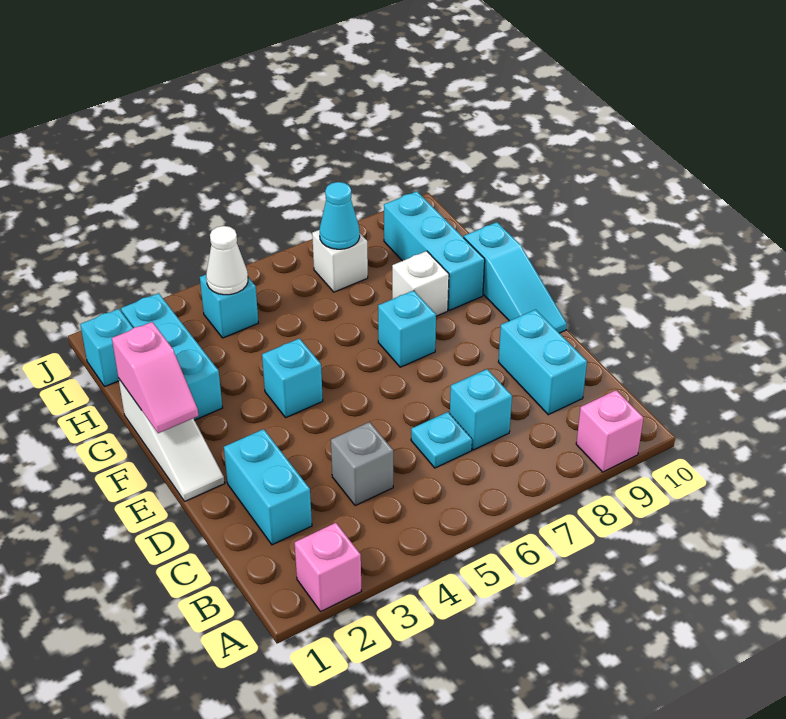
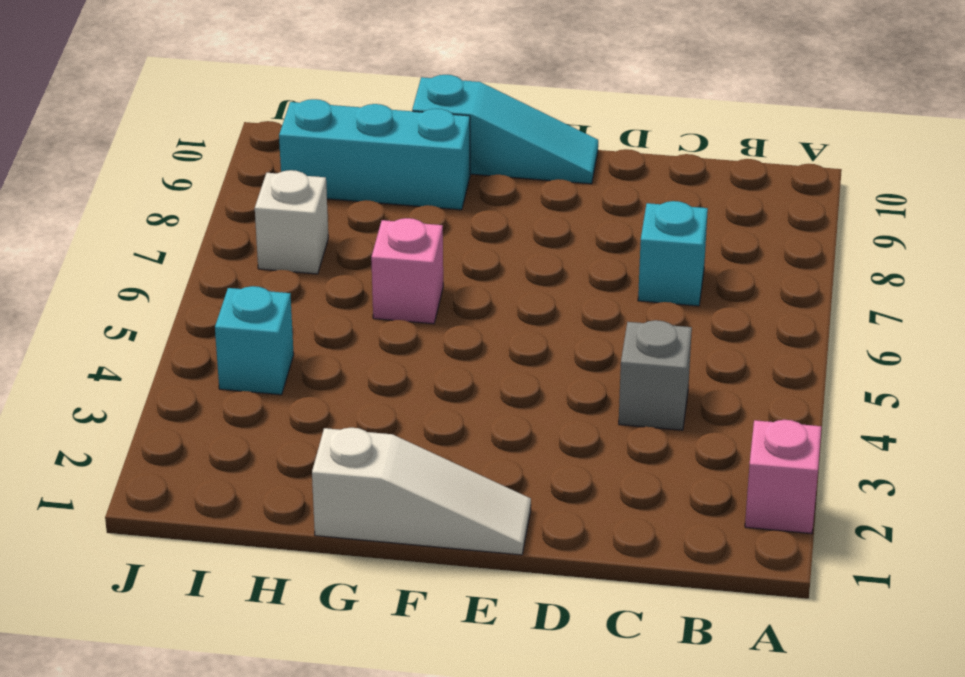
pink 1x1 brick [371,218,443,324] -> pink 1x1 brick moved to [576,390,643,472]
none -> cyan 1x2 brick [224,429,312,545]
none -> cyan 1x1 plate [411,412,472,468]
none -> cyan 1x2 brick [498,310,587,415]

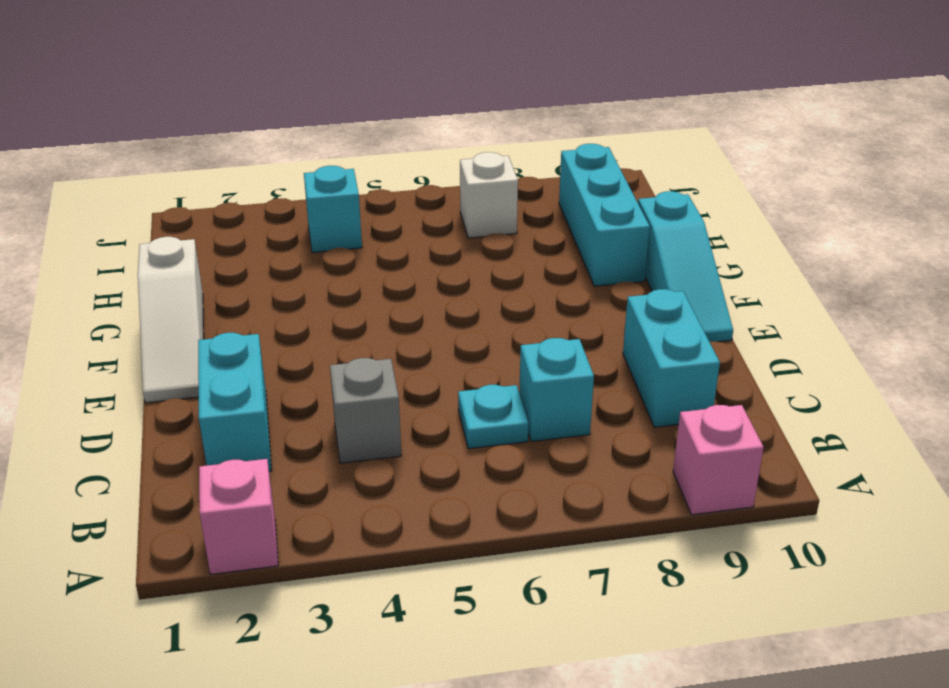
none -> cyan 1x1 brick [262,338,323,417]
none -> cyan 1x1 brick [378,291,436,367]
none -> cyan 1x3 brick [121,293,223,420]

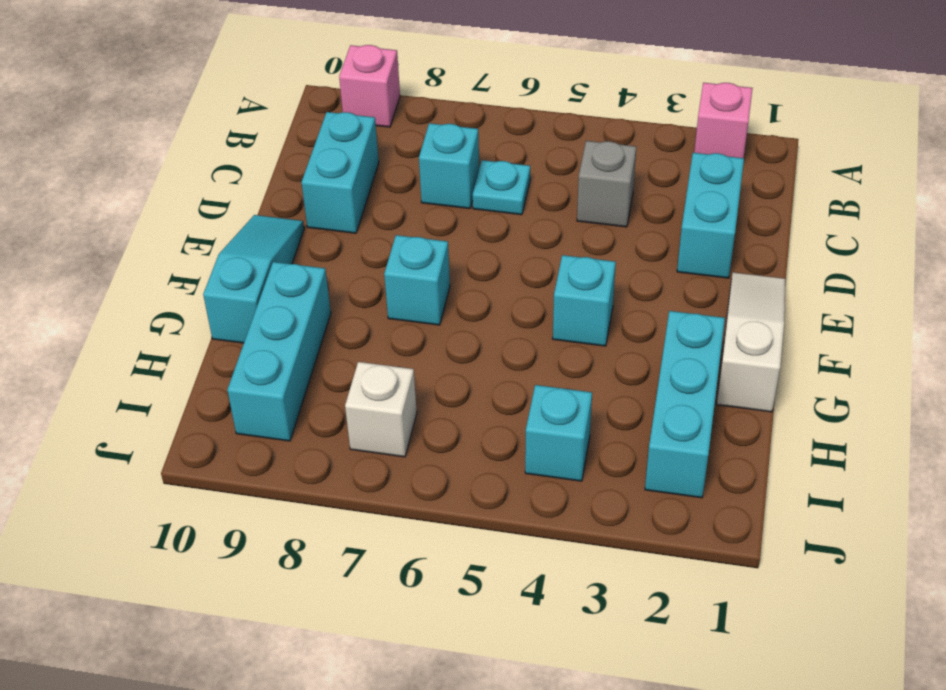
none -> white 1x1 brick [392,251,449,316]
none -> cyan 1x1 brick [80,309,133,386]
none -> pink 1x2 slope [112,322,198,433]

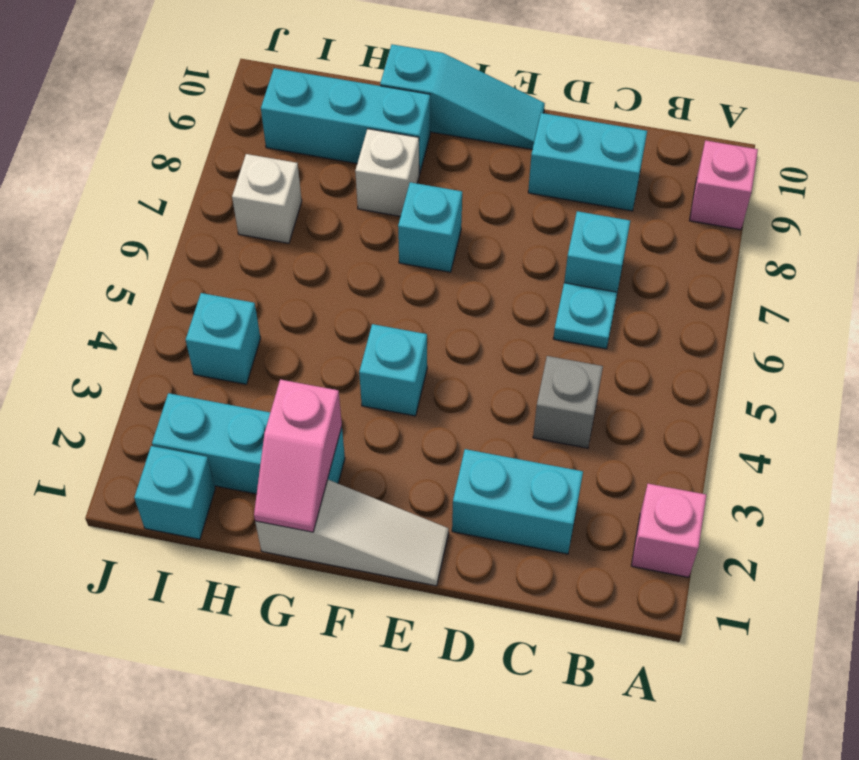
pink 1x2 slope [254,380,342,532] -> pink 1x2 slope turned to [112,322,198,433]
none -> white 1x1 cone [206,226,248,295]
none -> cyan 1x1 cone [319,182,360,249]

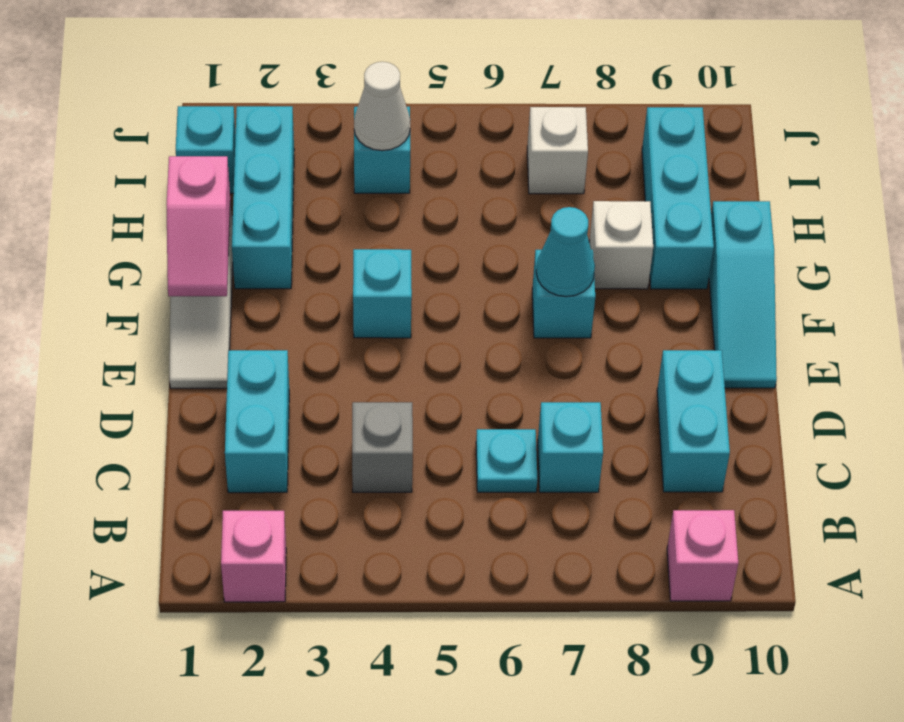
cyan 1x1 cone [536,207,595,297] -> cyan 1x1 cone moved to [319,182,360,249]

